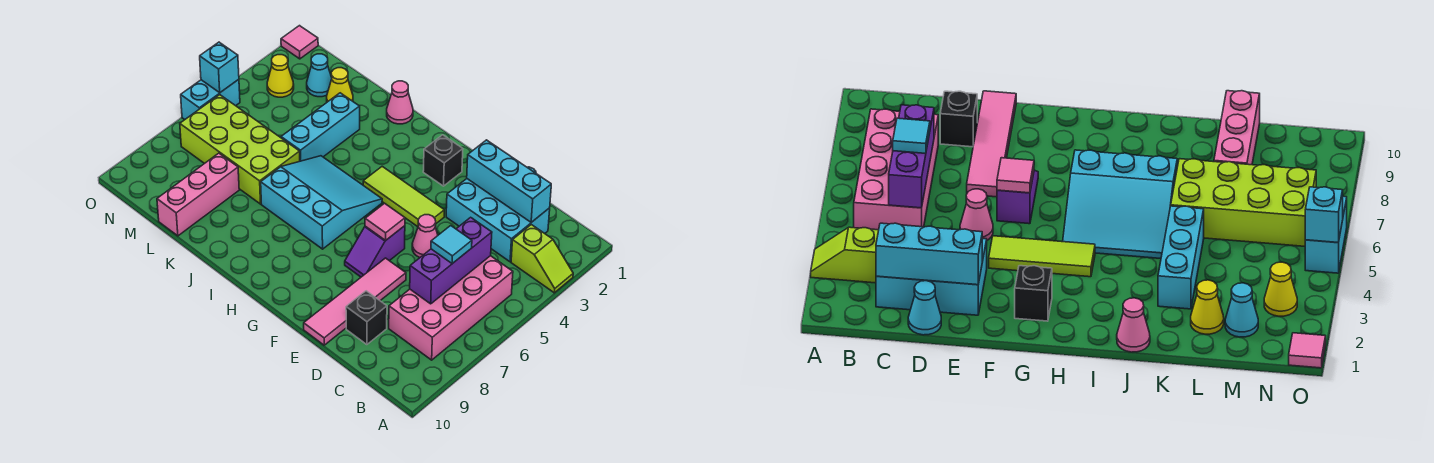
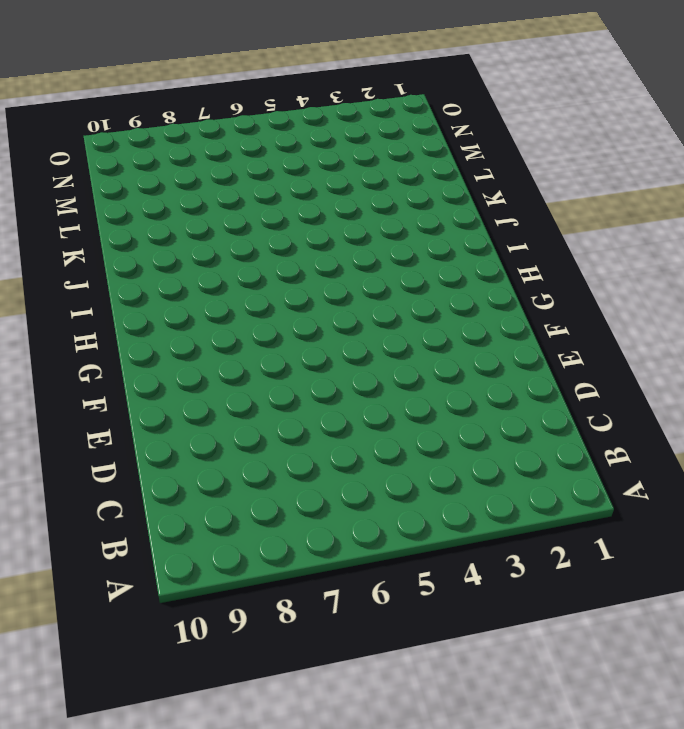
none -> lime 1x2 slope [511,225,573,293]
none -> pink 2x4 brick [389,256,513,360]
none -> cyan 2x3 brick [446,179,550,262]

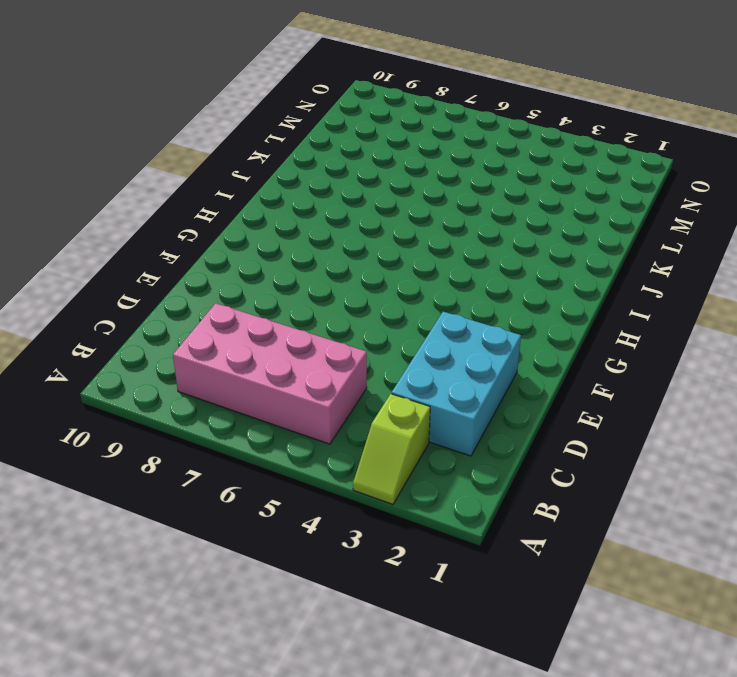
none -> cyan 1x1 cone [908,281,941,335]
none -> black 1x1 brick [346,291,387,345]
none -> pink 1x1 cone [412,215,438,257]

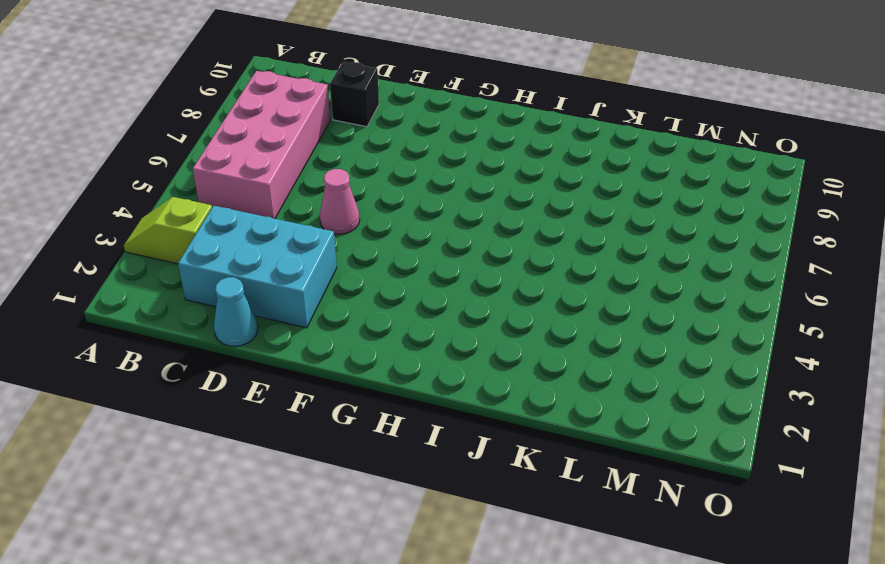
none -> pink 1x4 tile [304,258,406,345]
none -> lime 1x3 tile [363,166,444,227]
none -> purple 1x2 slope [345,226,405,277]

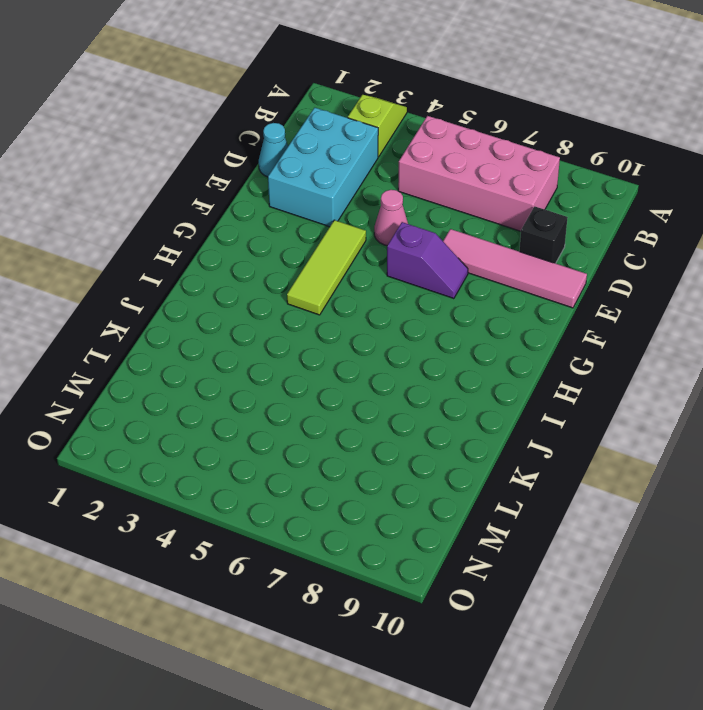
none -> black 1x1 brick [423,135,463,186]
none -> cyan 3x3 slope [261,156,382,249]
none -> pink 1x1 cone [387,81,413,124]

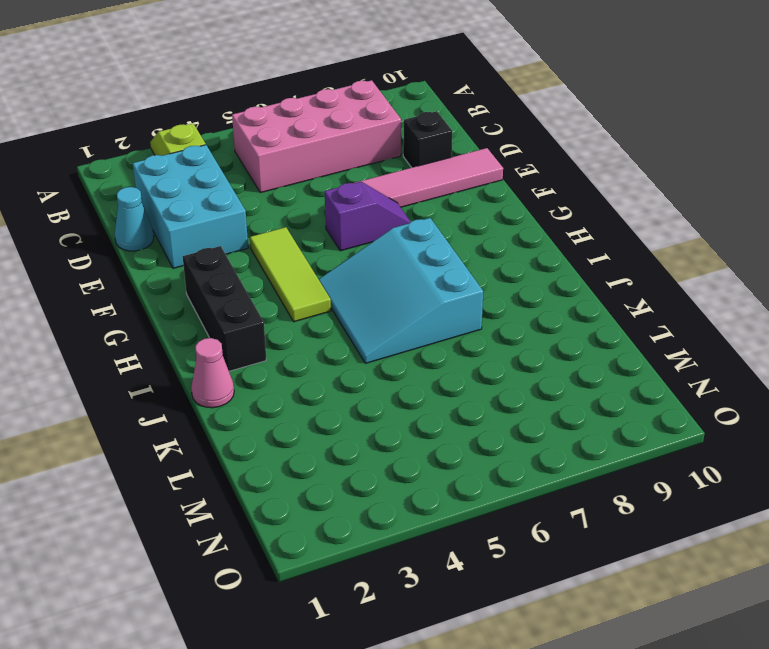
black 1x3 brick [183,246,266,371] -> black 1x1 brick [423,135,463,186]
none -> pink 1x1 cone [412,215,438,257]
none -> cyan 1x3 brick [281,93,360,161]
none -> lime 2x4 brick [180,95,300,204]

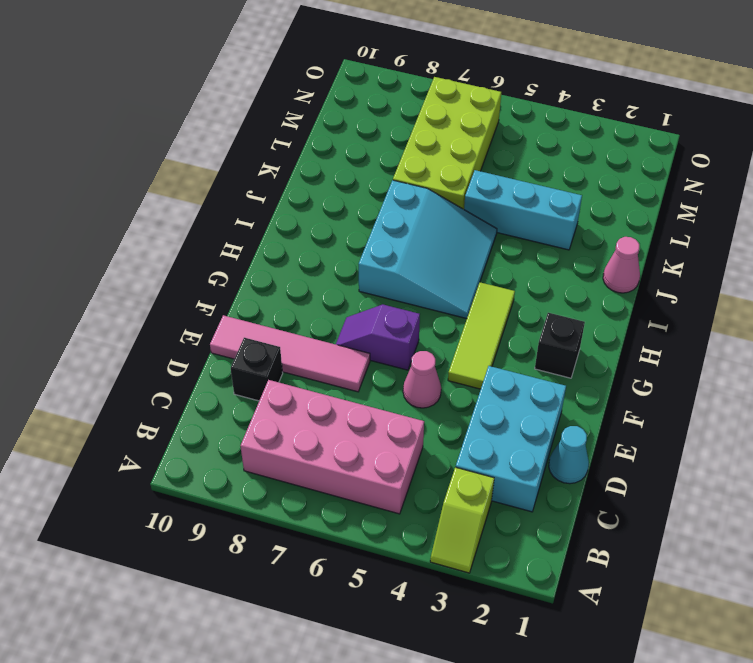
none -> yellow 1x1 cone [327,68,353,102]
none -> pink 1x3 brick [157,153,239,236]
none -> cyan 1x1 cone [307,54,332,97]

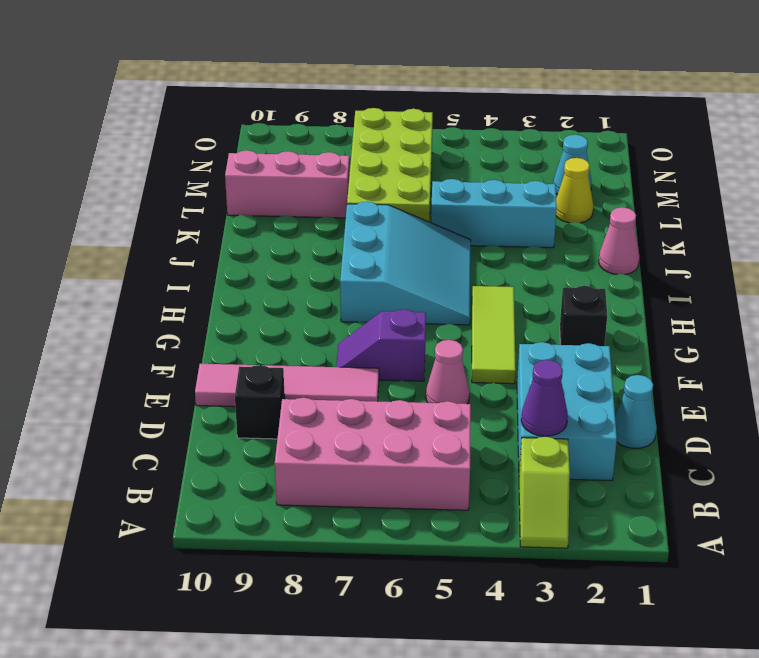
purple 1x1 cone [521,360,568,436] -> none
none -> yellow 1x1 cone [267,55,294,97]
none -> pink 1x1 tile [281,26,318,59]
none -> cyan 1x2 brick [181,79,240,120]

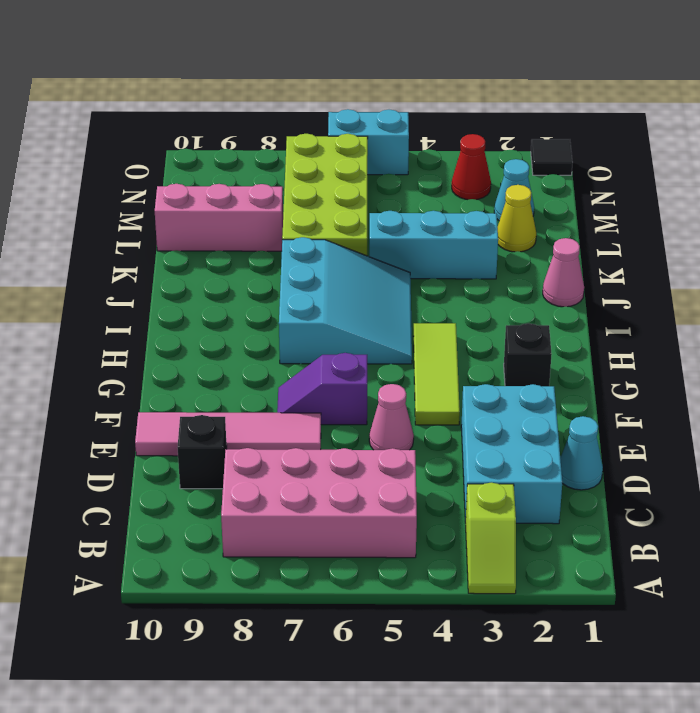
red 1x1 cone [452,134,491,200] -> yellow 1x1 cone [267,55,294,97]
black 1x1 tile [531,139,573,175] -> pink 1x1 tile [281,26,318,59]
none -> cyan 1x3 brick [467,140,551,222]
none -> purple 1x3 brick [410,217,492,304]
none -> pink 1x1 tile [365,203,405,240]

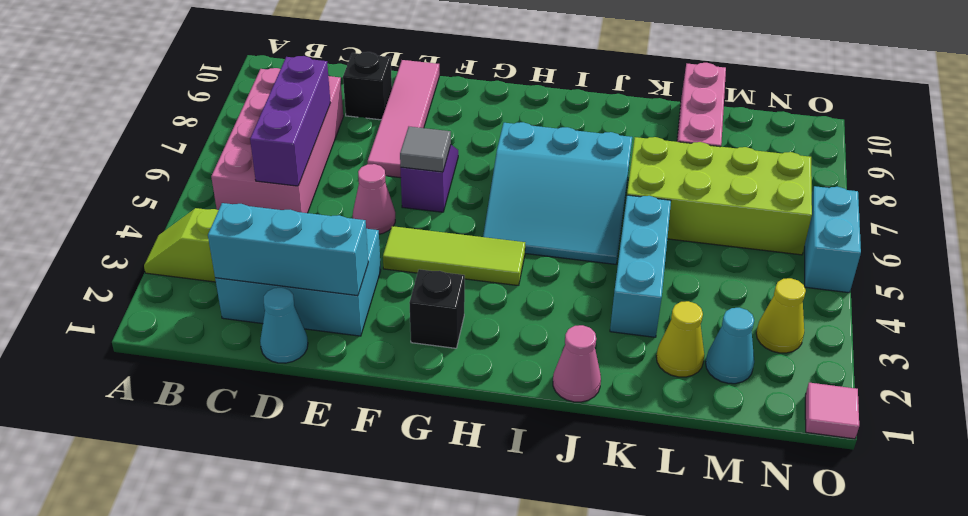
grey 1x1 tile [400,127,451,172] -> pink 1x1 tile [365,203,405,240]
none -> cyan 1x1 brick [200,42,239,93]
none -> cyan 1x1 tile [431,226,472,264]

